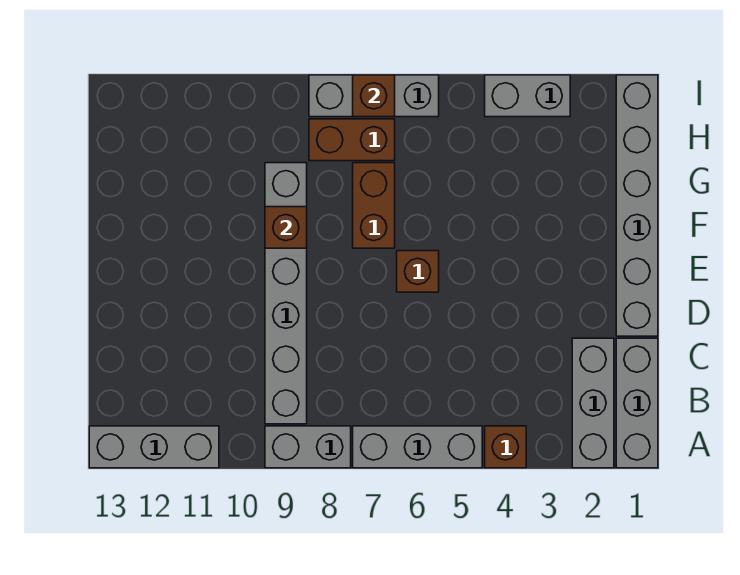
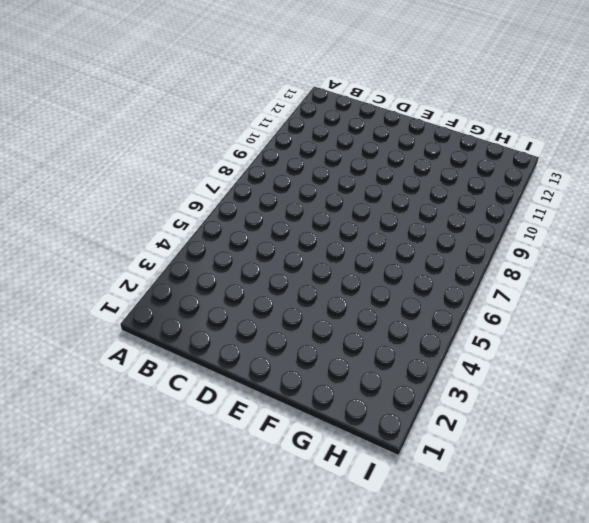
none -> grey 1x3 brick [616,338,658,468]
none -> grey 1x3 brick [572,338,614,468]
none -> brown 1x1 brick [485,426,526,468]

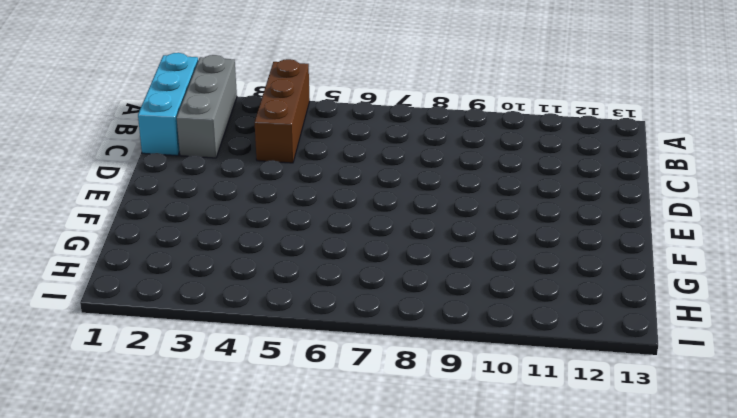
cyan 1x3 brick [138,53,198,156] -> grey 1x3 brick [616,338,658,468]
brown 1x3 brick [255,59,310,163] -> brown 1x1 brick [485,426,526,468]
none -> grey 1x3 brick [353,426,482,468]
none -> grey 1x2 brick [265,426,351,468]
none -> grey 1x3 brick [89,426,219,468]

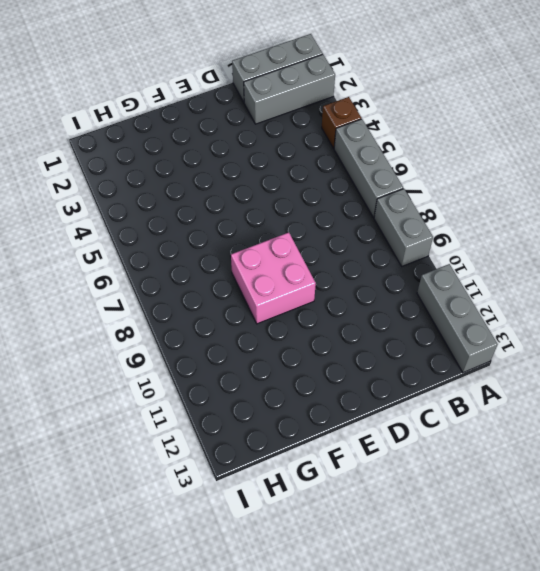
pink 2x2 brick [231,232,316,324] -> grey 1x6 brick [265,163,307,424]
none -> grey 1x6 brick [616,75,658,336]
none -> brown 1x1 brick [397,251,439,292]
none -> brown 1x2 brick [353,163,395,248]

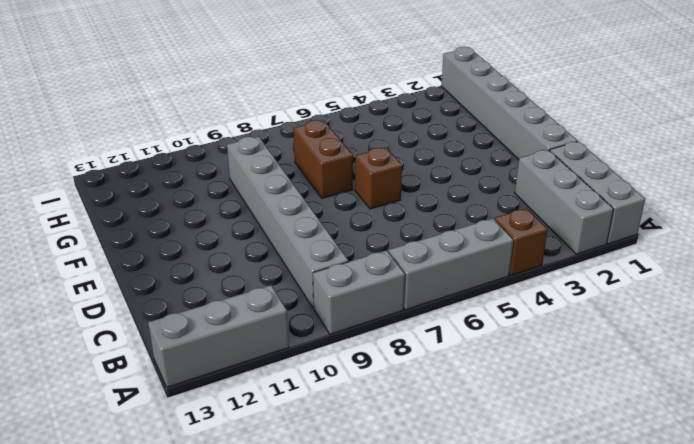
none -> brown 1x2 brick [309,119,395,161]
none -> grey 1x2 brick [485,75,570,117]
none -> grey 1x3 brick [309,75,439,117]

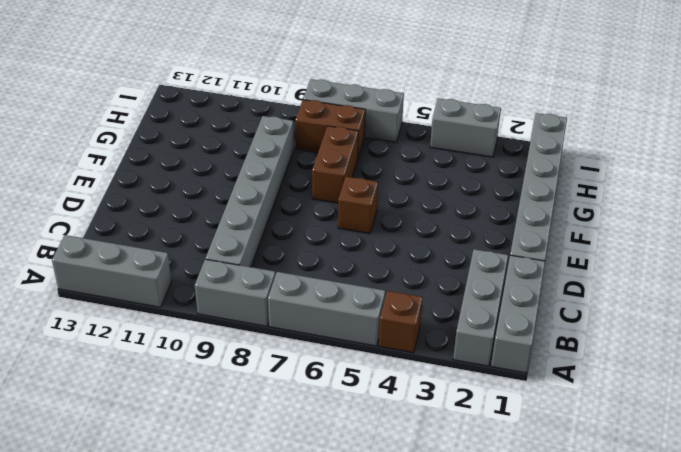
none -> brown 1x1 brick [265,207,307,248]
none -> brown 1x1 brick [353,75,395,117]

